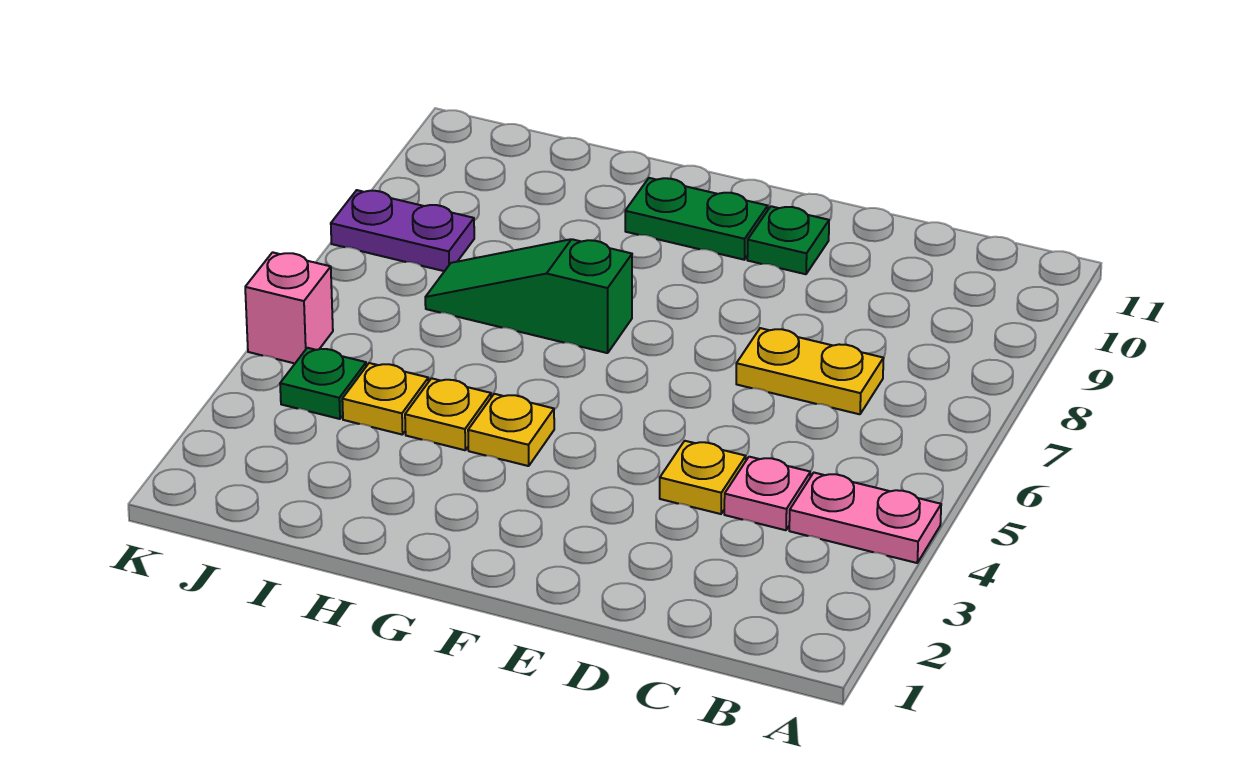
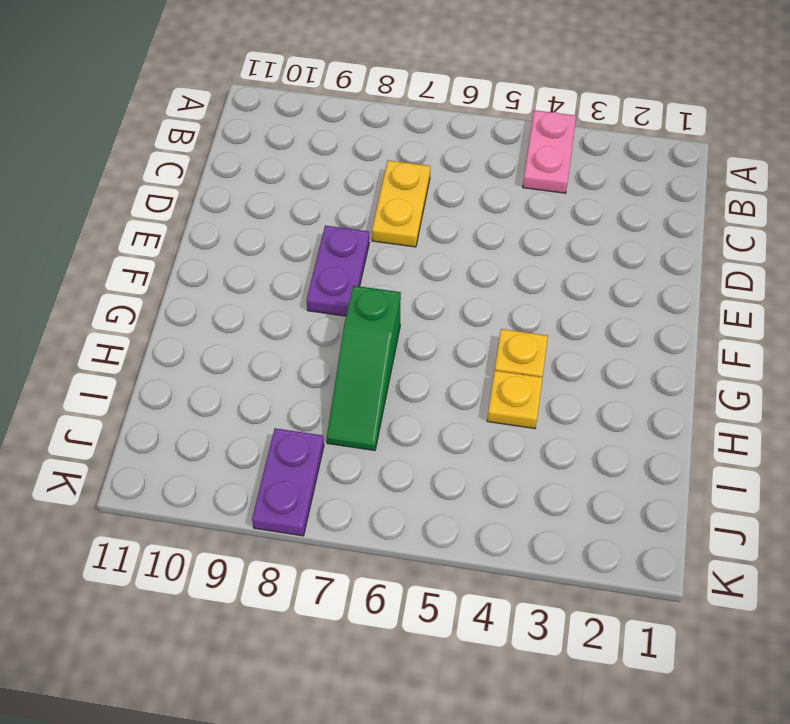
purple 1x2 plate [306,226,369,316] -> none
none -> pink 1x1 plate [724,457,810,530]
none -> yellow 1x1 plate [660,441,746,514]
none -> green 1x1 plate [747,206,829,274]

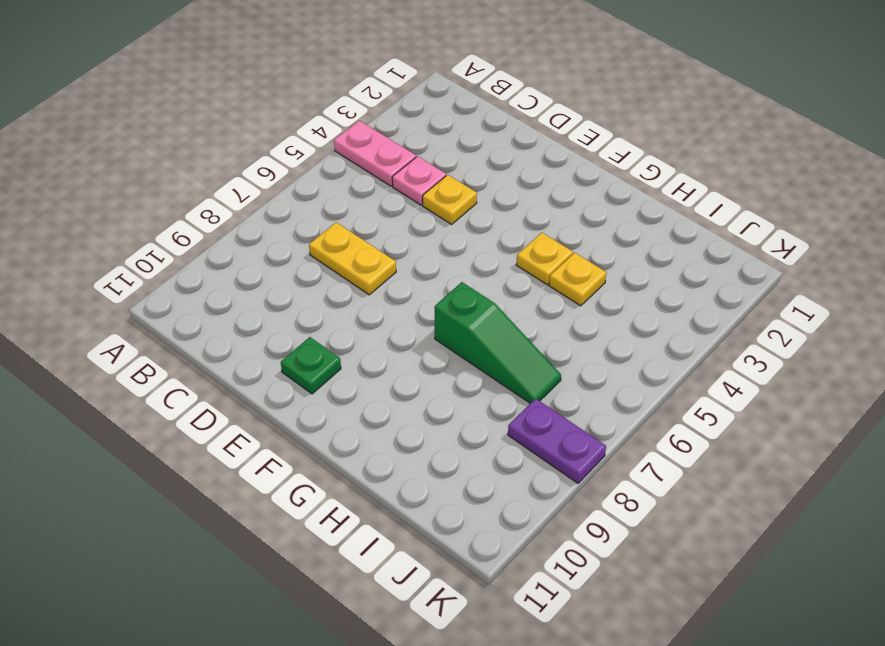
none -> green 1x2 plate [625,178,768,260]
none -> yellow 1x1 plate [342,363,428,435]
none -> green 1x1 plate [280,348,366,419]

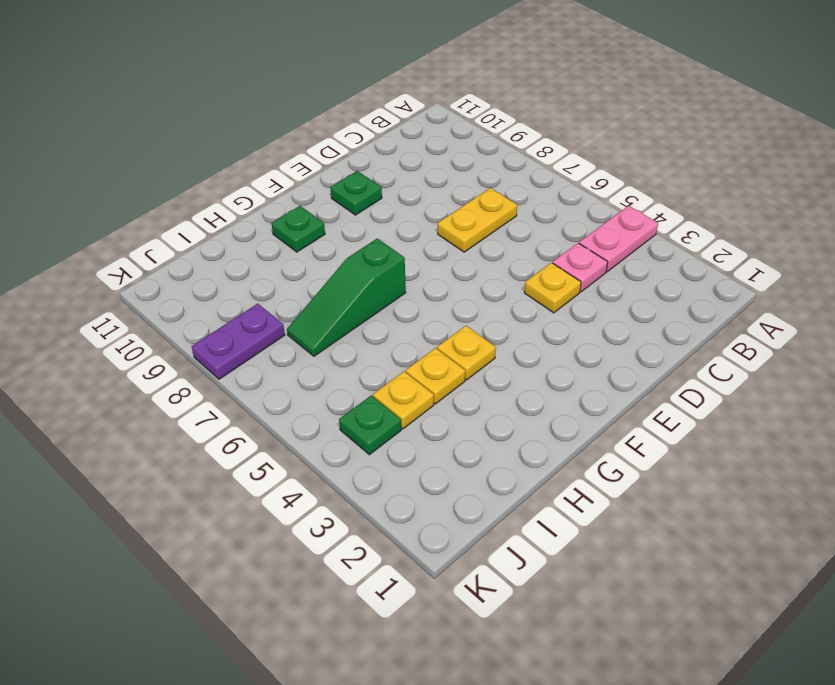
green 1x1 plate [271,206,325,252] -> green 1x2 plate [625,178,768,260]
none -> pink 1x1 brick [245,252,333,363]

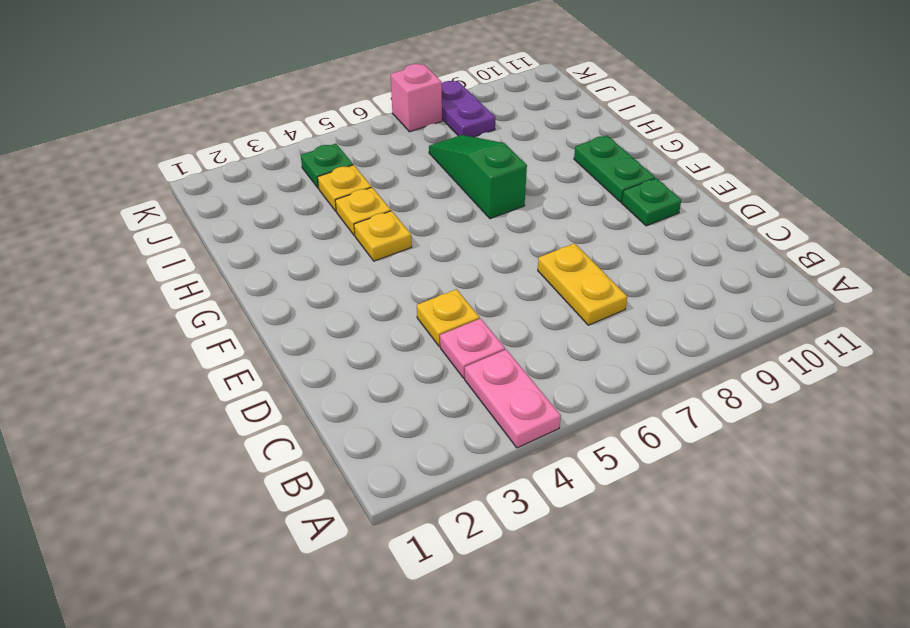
pink 1x1 brick [391,64,442,132] -> pink 1x1 brick moved to [245,252,333,363]

